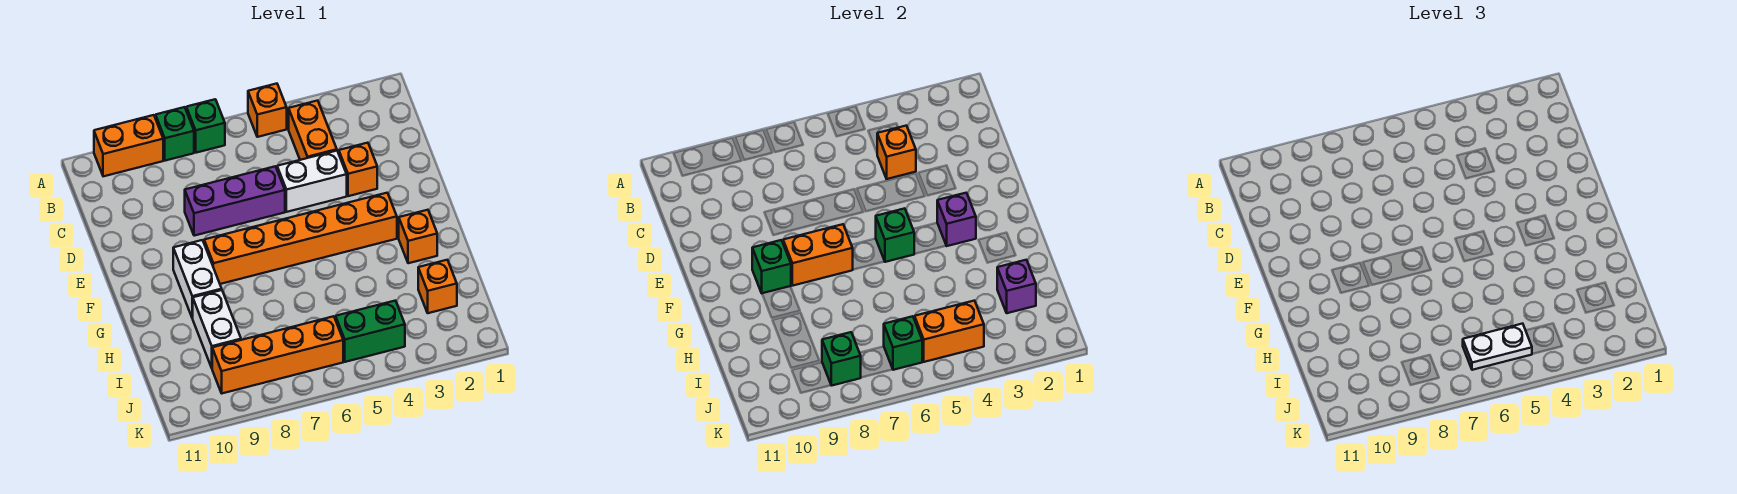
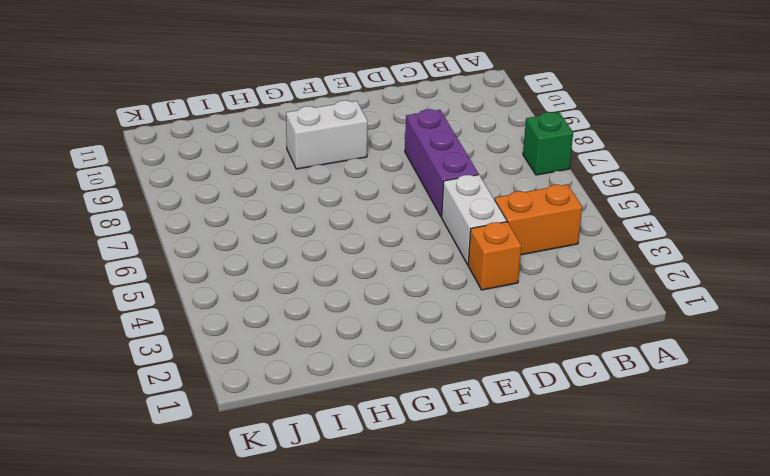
none -> orange 1x1 brick [248,84,287,137]
none -> green 1x1 brick [156,107,194,161]
none -> orange 1x2 brick [94,115,163,176]

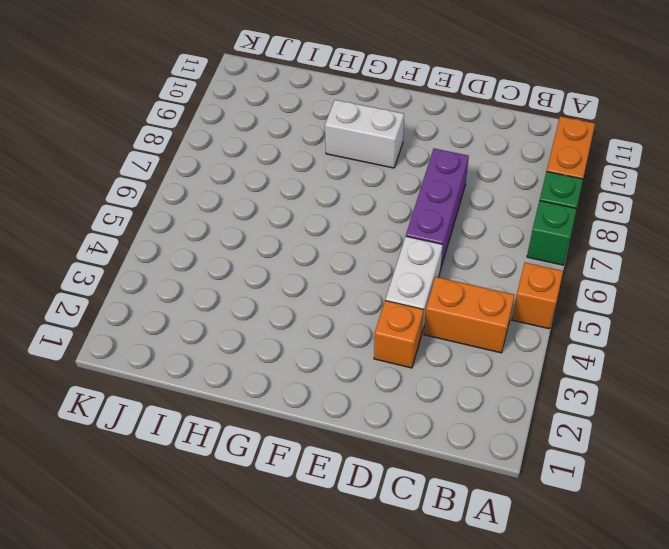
none -> orange 1x6 brick [204,193,397,284]
none -> orange 1x1 brick [399,210,437,263]
none -> white 1x2 brick [192,290,241,368]

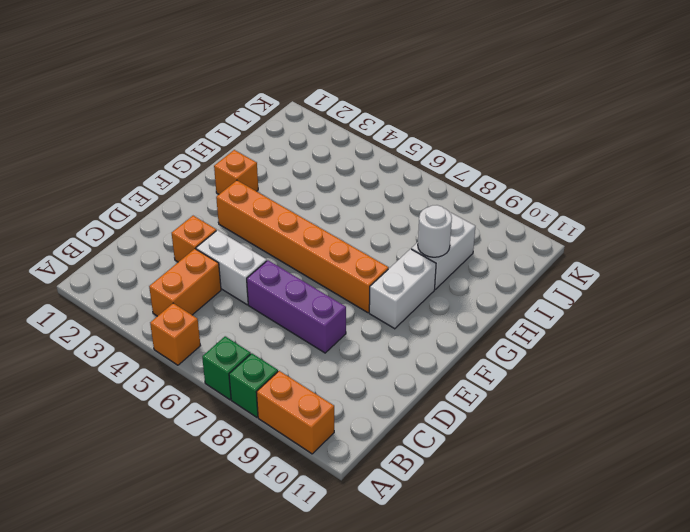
white 1x1 round brick [418,205,452,257] -> none
none -> orange 1x1 brick [418,260,457,313]
none -> green 1x2 brick [336,301,405,362]
none -> orange 1x4 brick [212,316,343,393]

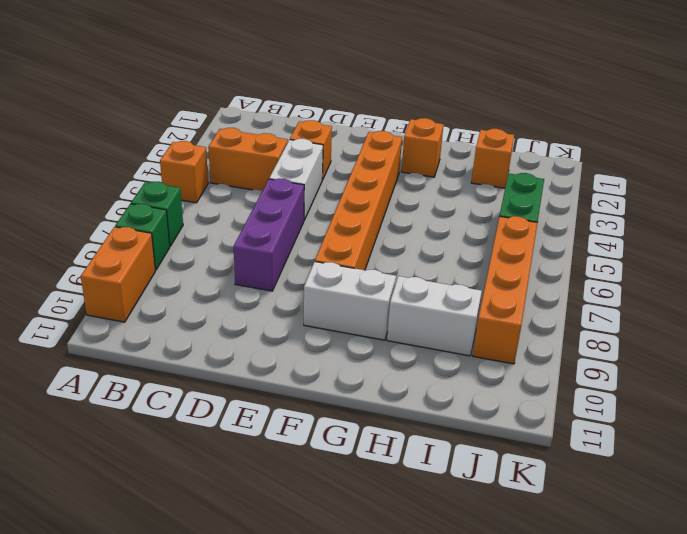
none -> orange 1x1 brick [877,126,916,179]
none -> purple 1x1 brick [937,193,976,246]
none -> green 1x1 brick [876,208,914,262]

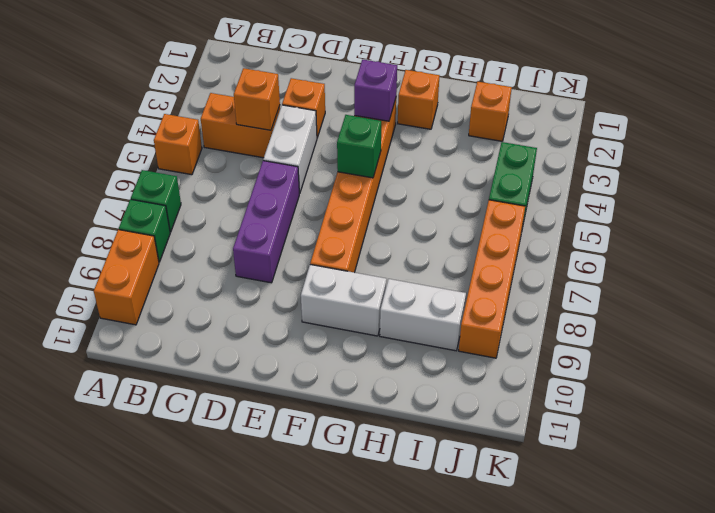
none -> orange 1x2 brick [783,224,853,286]
none -> green 1x1 brick [752,240,791,293]
none -> purple 1x1 brick [997,260,1036,313]

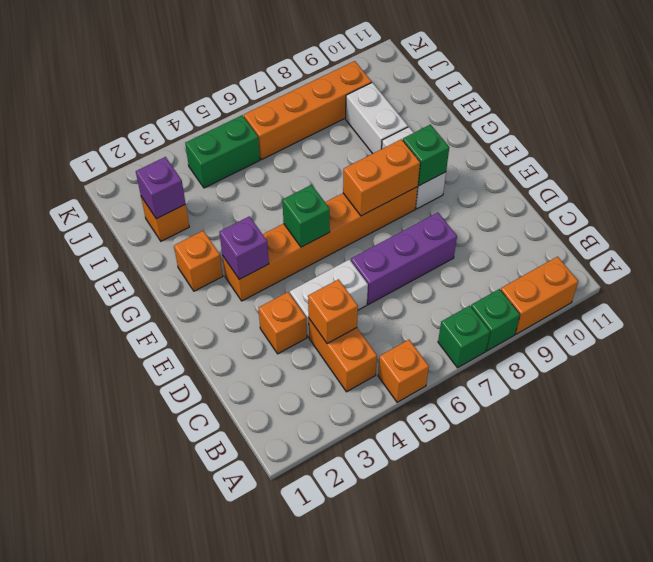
none -> orange 1x2 brick [915,301,984,362]
none -> green 1x1 brick [884,316,922,370]
none -> green 1x1 brick [822,332,861,386]

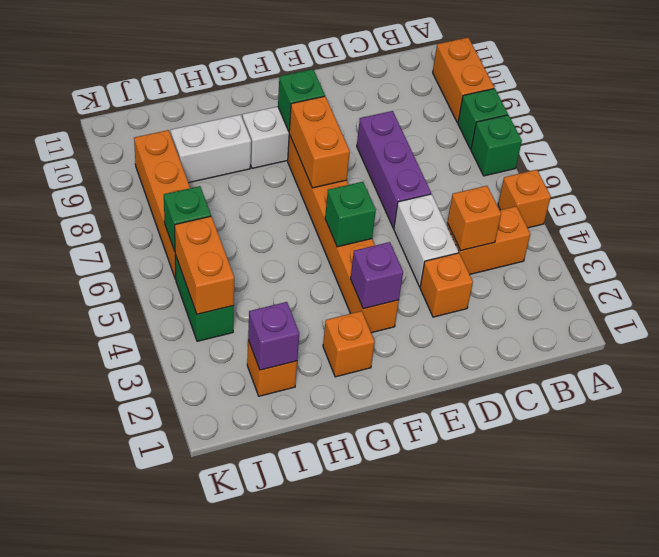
none -> green 1x1 brick [822,332,861,386]
none -> white 1x2 plate [1463,324,1532,370]

